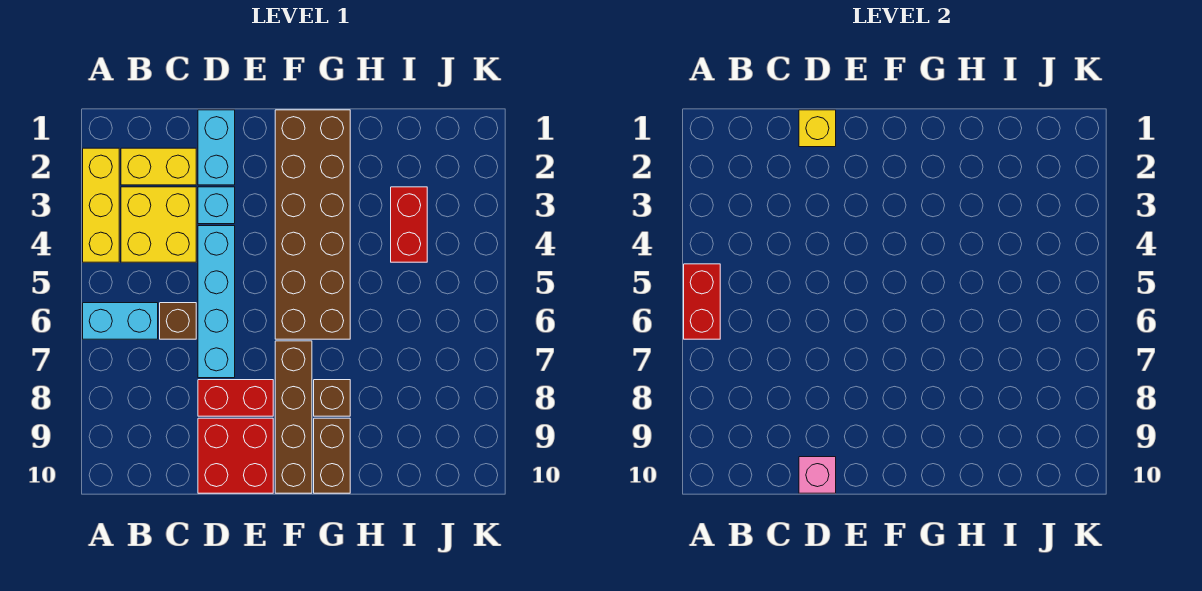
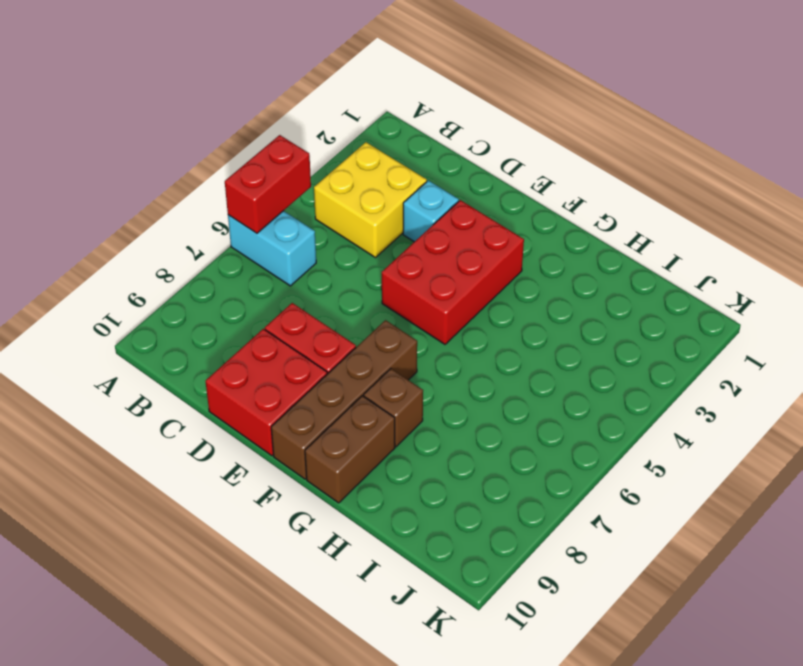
red 2x3 brick [382,200,524,344] -> brown 2x6 brick [275,110,350,339]
none -> yellow 1x3 brick [83,148,119,262]
none -> yellow 1x2 brick [121,148,196,185]
none -> brown 1x1 brick [160,303,196,339]

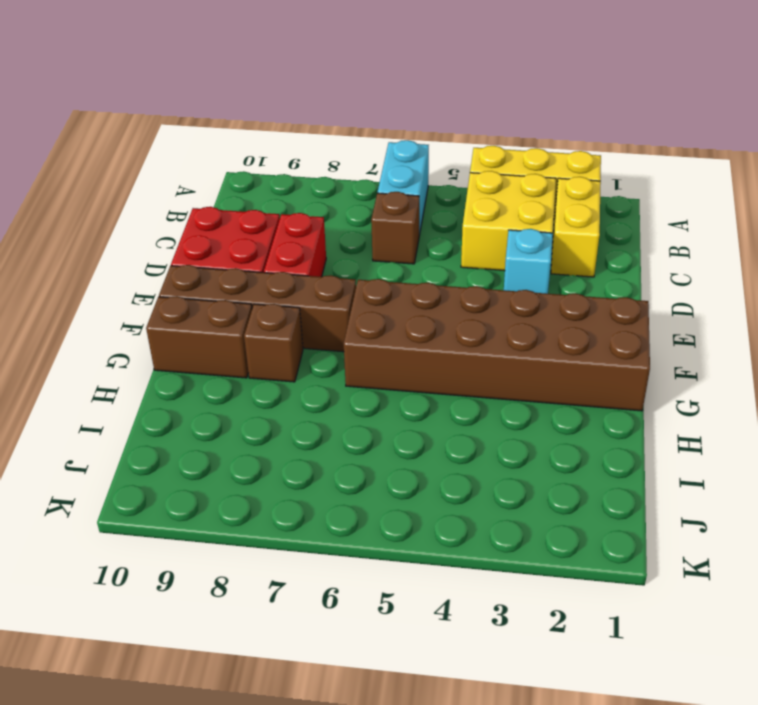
none -> cyan 1x2 brick [198,110,235,185]
none -> cyan 1x4 brick [198,226,235,378]
none -> red 1x2 brick [391,187,427,262]

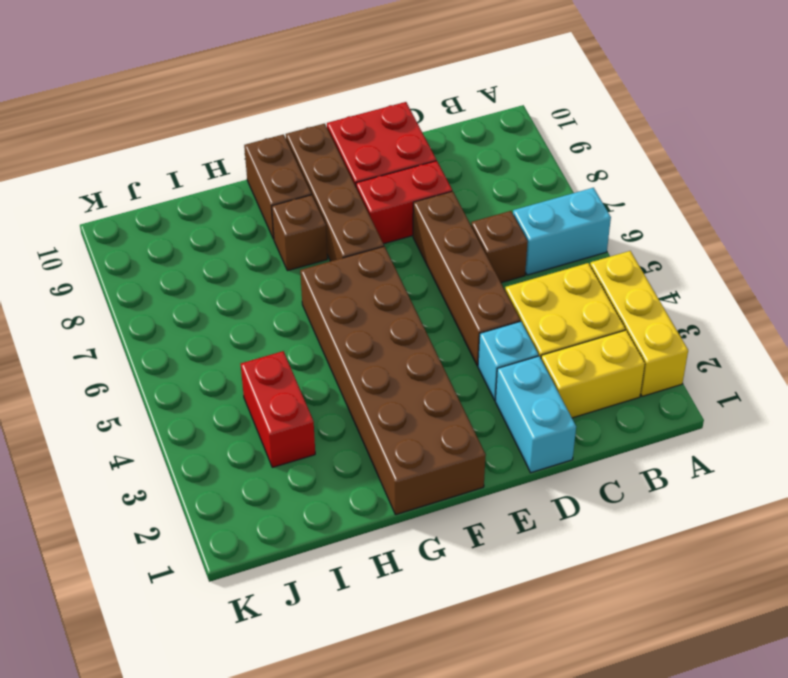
brown 1x4 brick [413,191,520,366] -> cyan 1x4 brick [198,226,235,378]
none -> red 1x2 brick [684,264,720,339]
none -> yellow 1x1 brick [799,110,836,147]
none -> pink 1x1 brick [799,457,836,493]

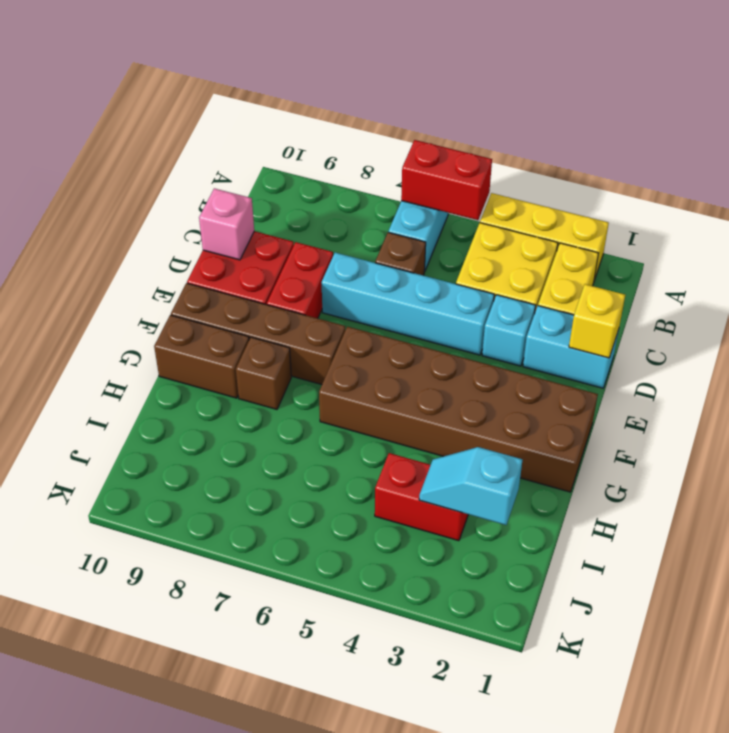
cyan 1x2 slope [419,447,522,525] -> none

